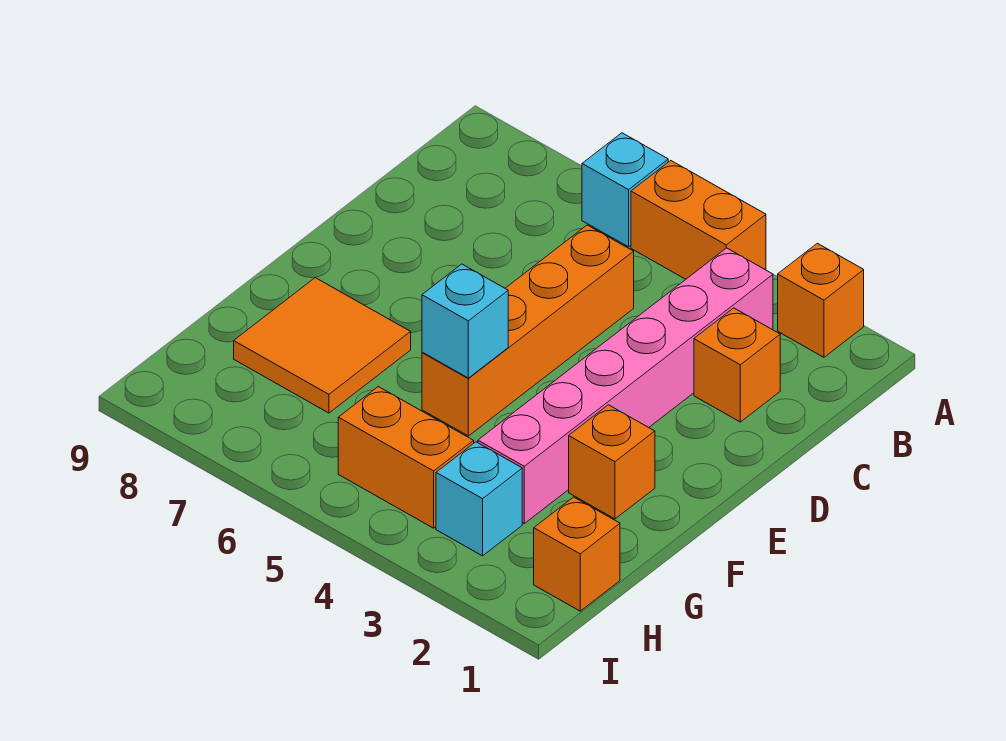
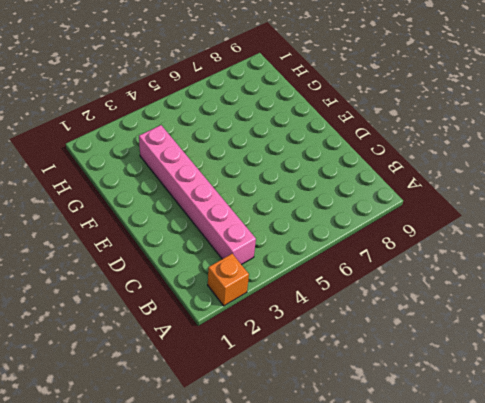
none -> orange 1x2 brick [631,161,766,279]
none -> cyan 1x1 brick [582,133,668,247]
none -> orange 1x1 brick [694,308,780,422]

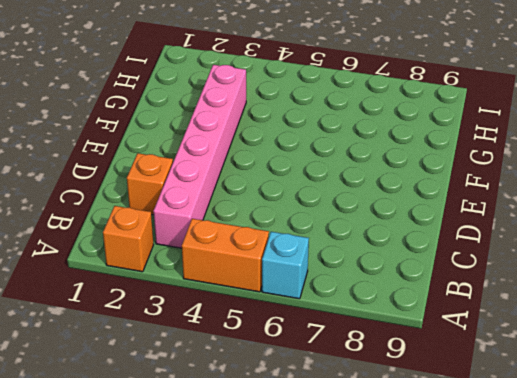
none -> orange 1x4 brick [422,225,634,436]
none -> orange 1x1 brick [569,405,655,519]
none -> orange 2x2 tile [234,278,411,413]

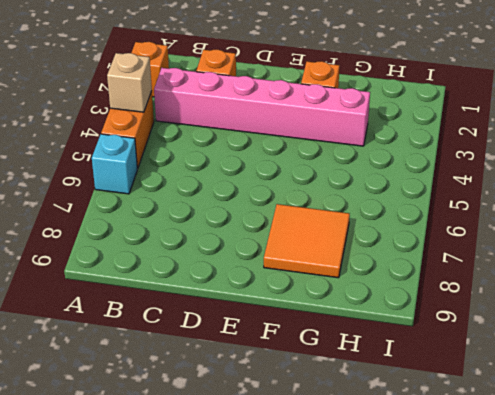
tan 1x1 brick [107,53,152,112] -> none
none -> orange 1x4 brick [422,225,634,436]
none -> orange 1x1 brick [534,497,620,611]
none -> cyan 1x1 brick [436,442,522,556]

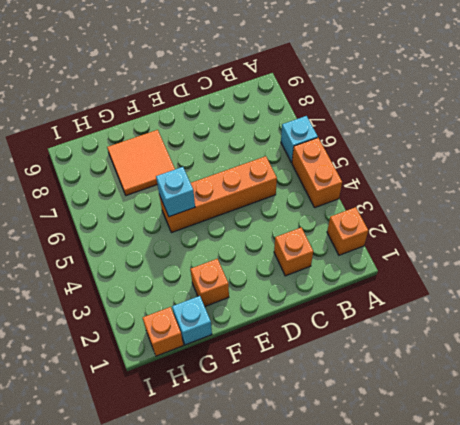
cyan 1x1 brick [172,296,212,345] -> cyan 1x1 brick moved to [436,442,522,556]
none -> pink 1x6 brick [478,248,773,523]
none -> orange 1x2 brick [338,387,474,528]

